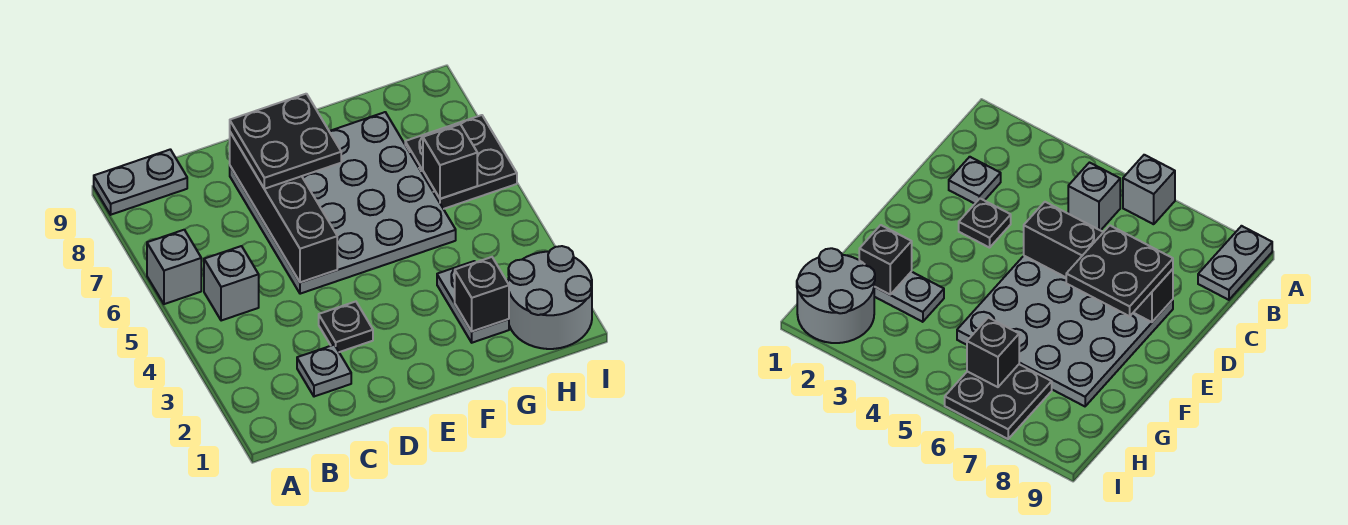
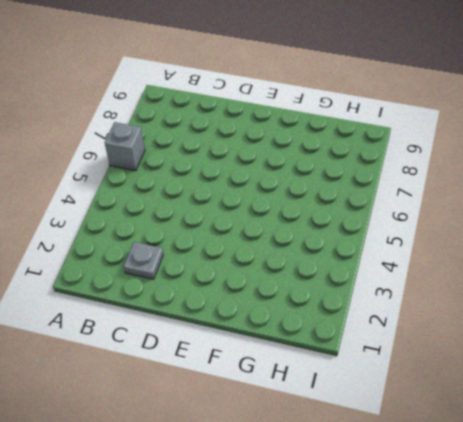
none -> grey 1x2 plate [94,149,187,215]
none -> grey 1x1 brick [204,246,259,321]
none -> black 1x1 plate [319,302,373,352]

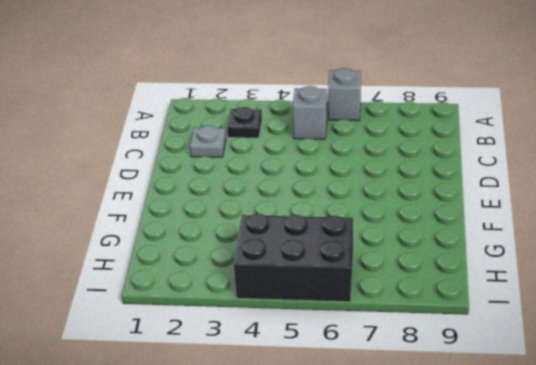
black 1x1 plate [227,107,262,138] -> black 1x1 plate moved to [319,302,373,352]
black 2x3 brick [234,214,353,302] -> black 2x2 plate [405,115,517,209]
none -> grey 1x2 plate [94,149,187,215]
none -> grey 4x4 plate [230,112,456,294]
none -> grey 1x2 plate [437,261,509,343]

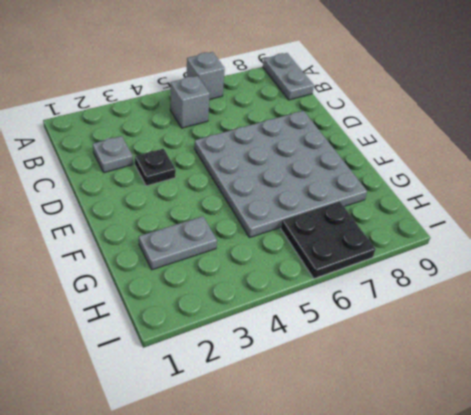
none -> grey 2x2 round brick [508,246,592,349]
none -> black 1x4 brick [230,132,337,282]
none -> black 1x1 brick [455,257,509,331]

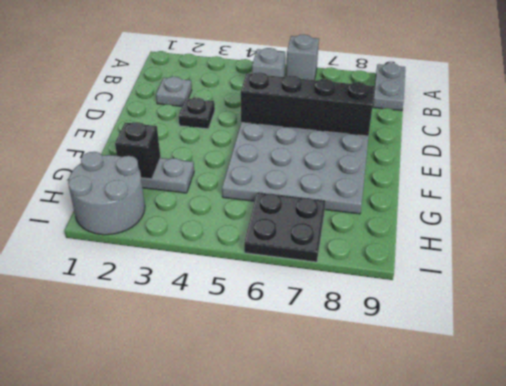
none -> black 1x1 brick [423,124,477,199]
none -> black 2x2 plate [230,94,341,189]

